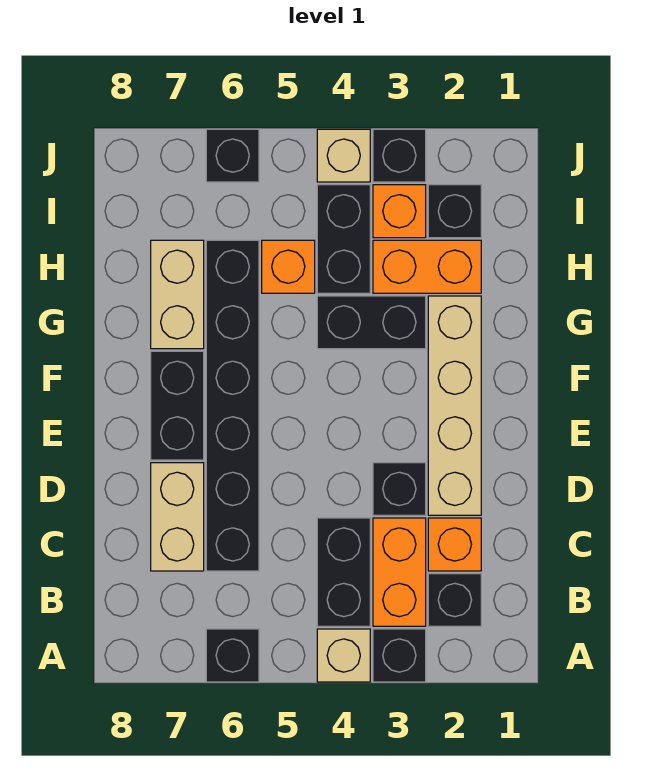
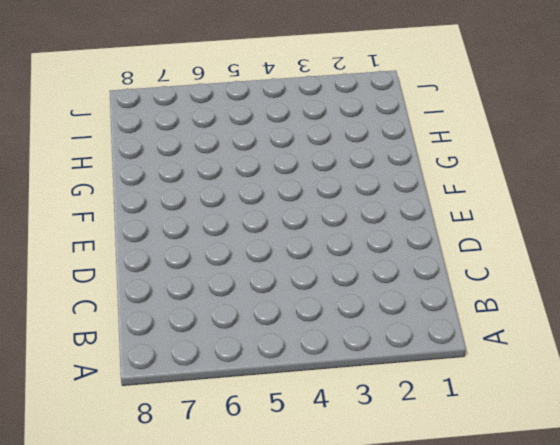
none -> black 1x1 brick [373,629,426,682]
none -> tan 1x1 brick [317,629,370,682]
none -> black 1x1 brick [206,629,259,682]

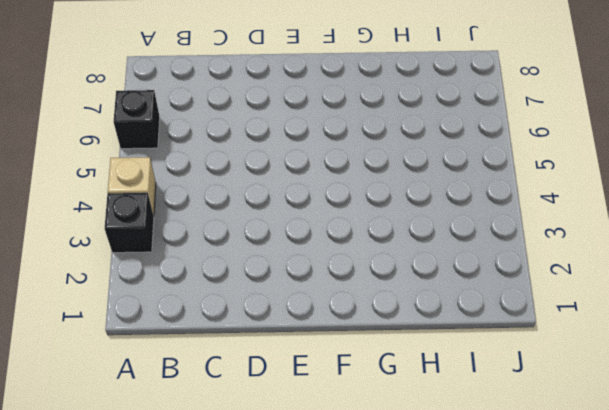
none -> black 1x1 brick [428,574,481,626]
none -> orange 1x2 brick [373,518,426,626]
none -> black 1x2 brick [317,518,370,626]

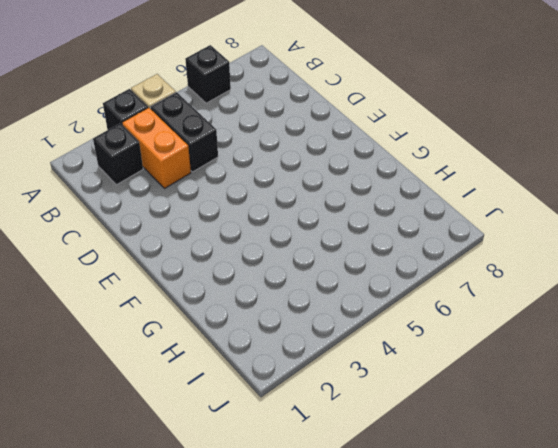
none -> orange 1x1 brick [428,518,481,571]
none -> black 1x6 brick [206,240,259,571]
none -> tan 1x2 brick [151,463,204,571]

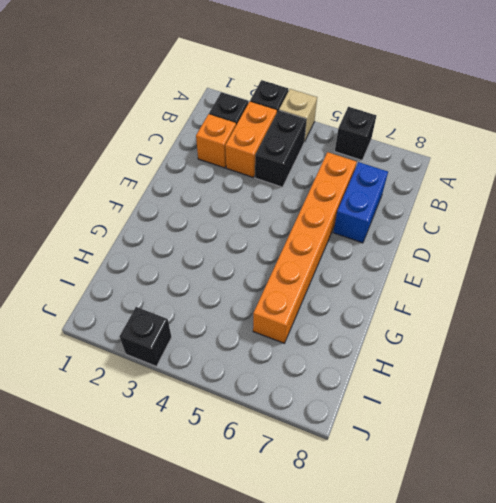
orange 1x6 brick [253,152,357,343] -> black 1x6 brick [206,240,259,571]
blue 1x2 brick [333,162,388,243] -> tan 1x2 brick [151,463,204,571]
none -> tan 1x4 brick [428,296,481,515]
none -> black 1x1 brick [373,463,426,515]
none -> black 1x2 brick [151,351,204,460]

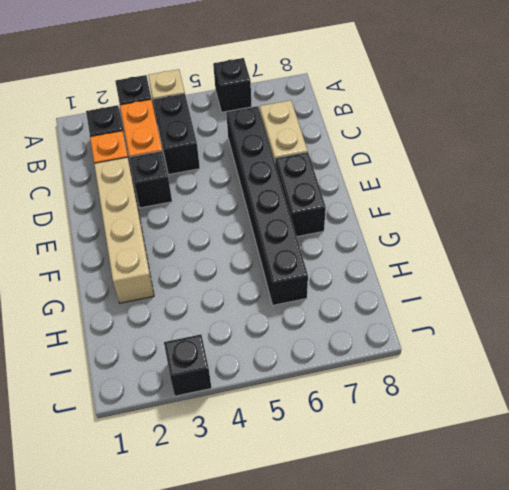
none -> black 1x2 brick [317,296,426,349]
none -> tan 1x2 brick [151,240,204,349]
none -> orange 1x2 brick [373,240,481,293]

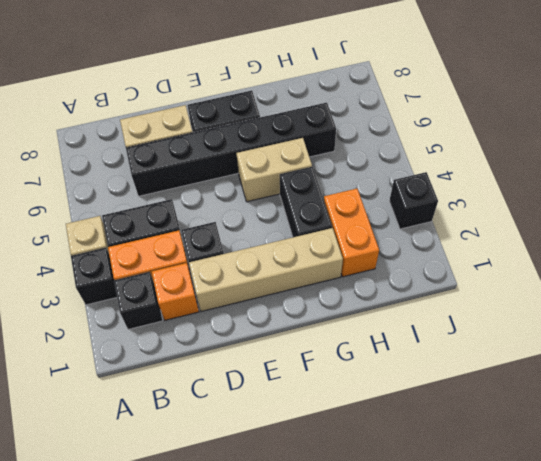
tan 1x2 brick [236,138,312,202] -> tan 1x2 brick moved to [151,240,204,349]
none -> black 1x1 brick [206,629,259,682]
none -> black 1x2 brick [317,185,370,293]
none -> orange 1x1 brick [262,240,315,293]

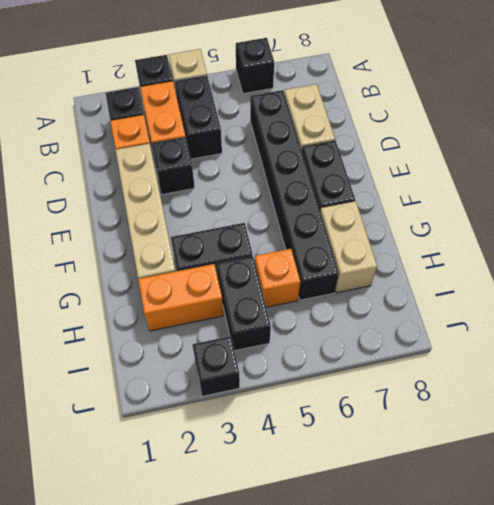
none -> black 1x1 brick [428,185,481,238]
none -> orange 1x1 brick [373,185,426,238]
none -> tan 1x1 brick [317,129,370,182]

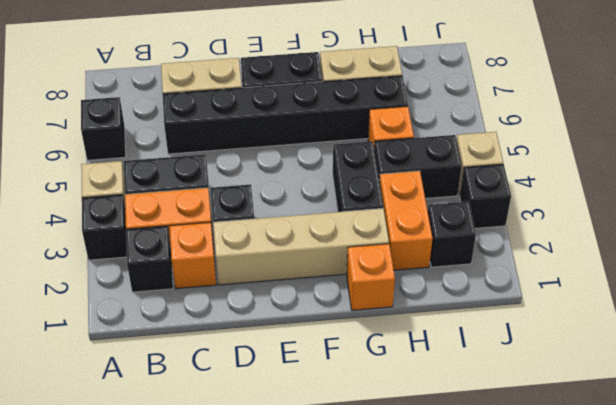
orange 1x1 brick [347,244,395,310] -> orange 1x1 brick moved to [373,185,426,238]
none -> black 1x1 brick [206,129,259,182]

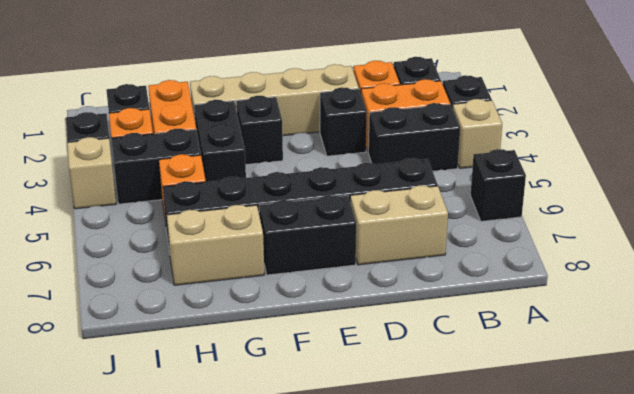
black 1x1 brick [236,96,283,165] -> black 1x1 brick moved to [206,129,259,182]

